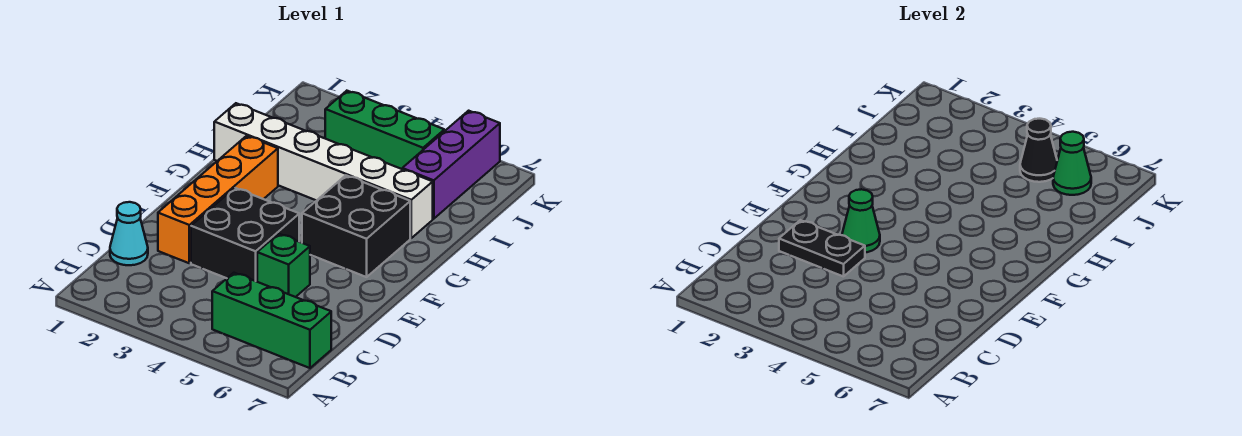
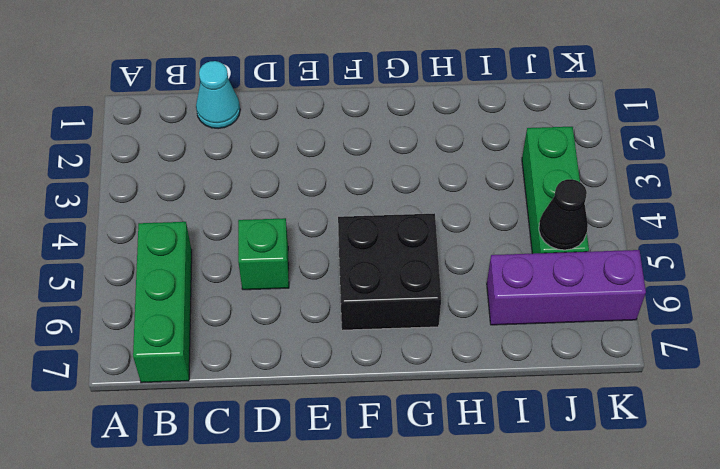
none -> orange 1x4 brick [158,136,278,263]
none -> black 2x2 brick [191,188,299,282]
none -> white 1x6 brick [214,103,433,238]

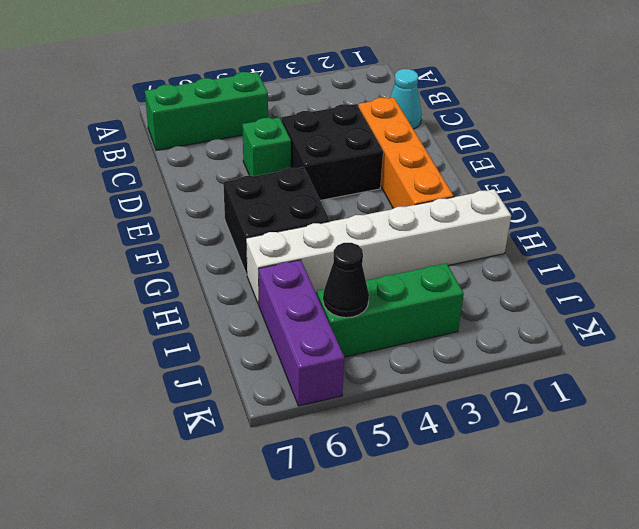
none -> black 1x2 plate [779,220,865,277]
none -> green 1x1 cone [842,189,880,252]
none -> green 1x1 cone [1053,132,1091,195]

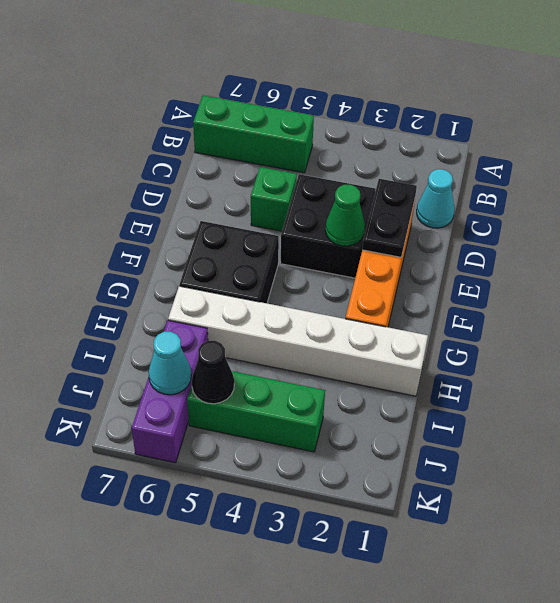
black 1x2 plate [362,179,417,257] -> black 1x2 plate turned to [779,220,865,277]
cyan 1x1 cone [149,332,191,395] -> green 1x1 cone [1053,132,1091,195]

